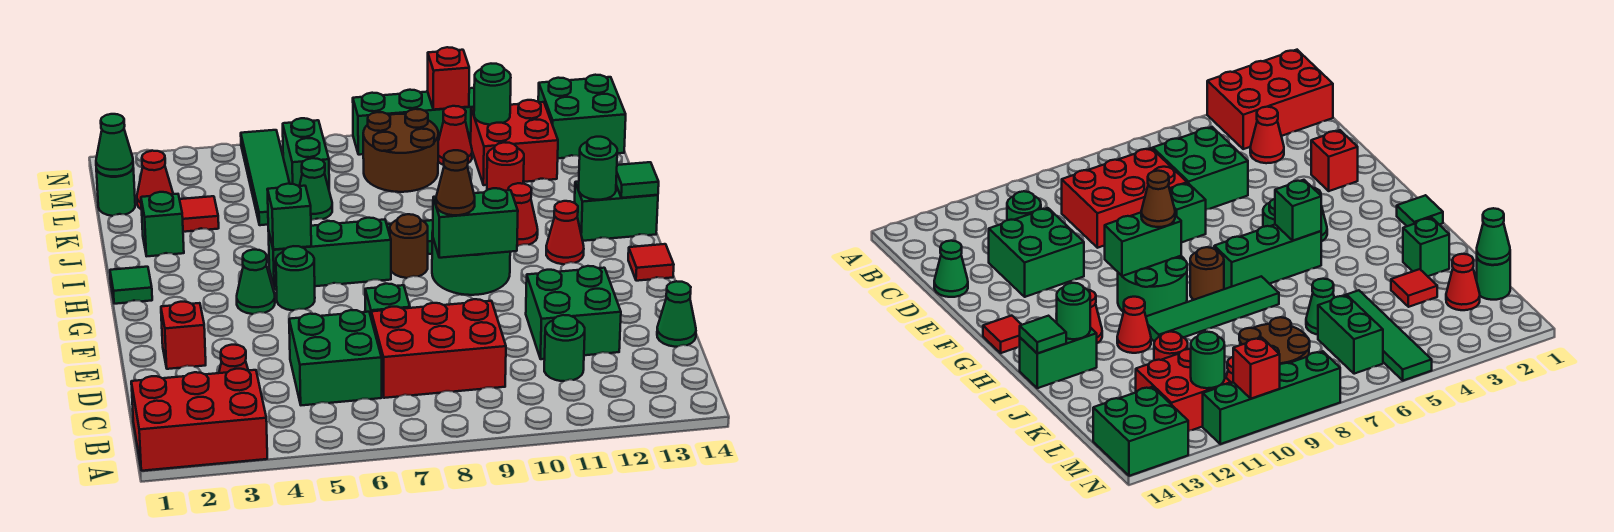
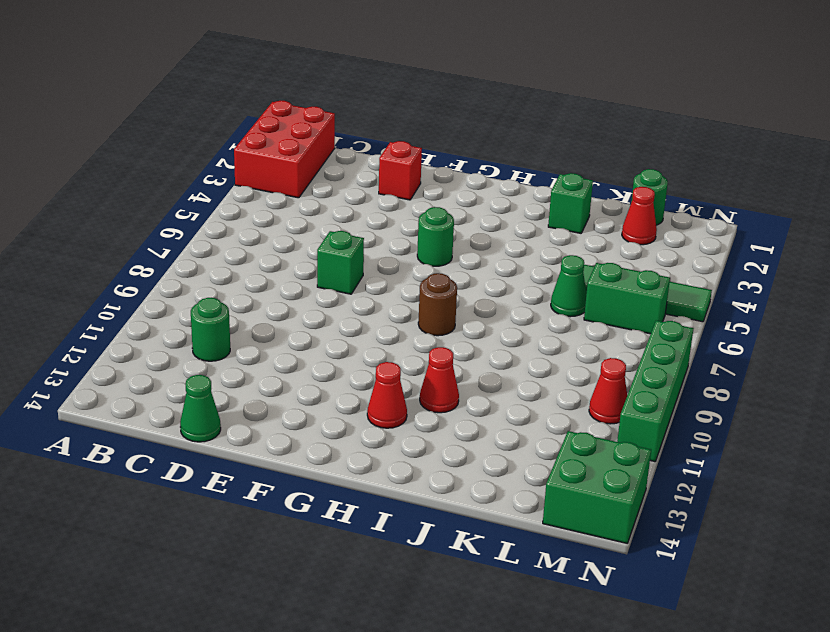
none -> red 1x1 cone [219,345,248,373]
none -> green 2x2 brick [289,310,382,405]
none -> red 2x3 brick [371,299,506,398]
none -> green 2x2 brick [526,266,621,359]

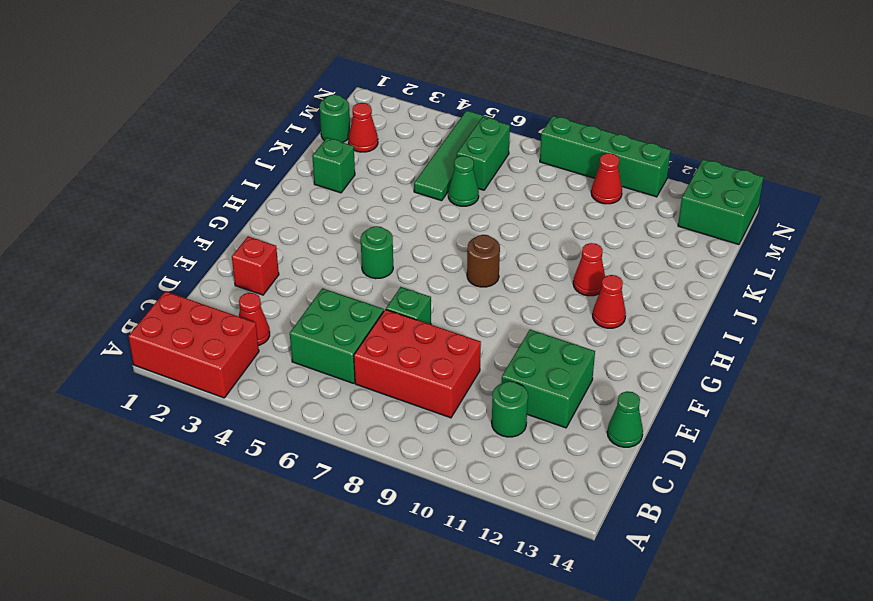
none -> green 1x1 cone [237,250,275,314]
none -> green 2x2 round brick [432,232,510,295]
none -> red 1x1 tile [628,244,674,281]
none -> green 1x1 tile [110,267,152,304]

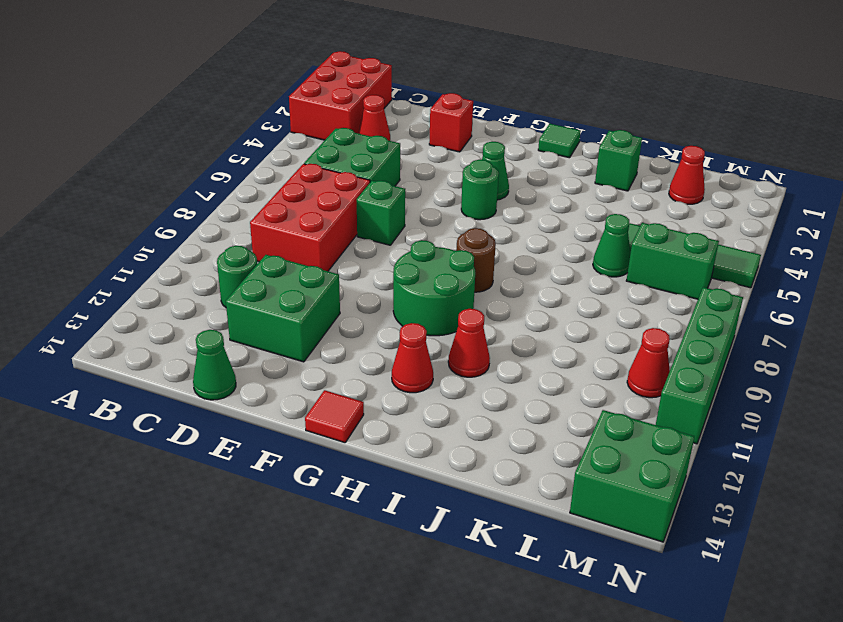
none -> green 1x3 brick [268,218,391,290]
none -> green 1x4 tile [1146,276,1279,342]
none -> green 1x2 brick [575,181,658,241]
none -> red 1x1 tile [180,196,219,232]

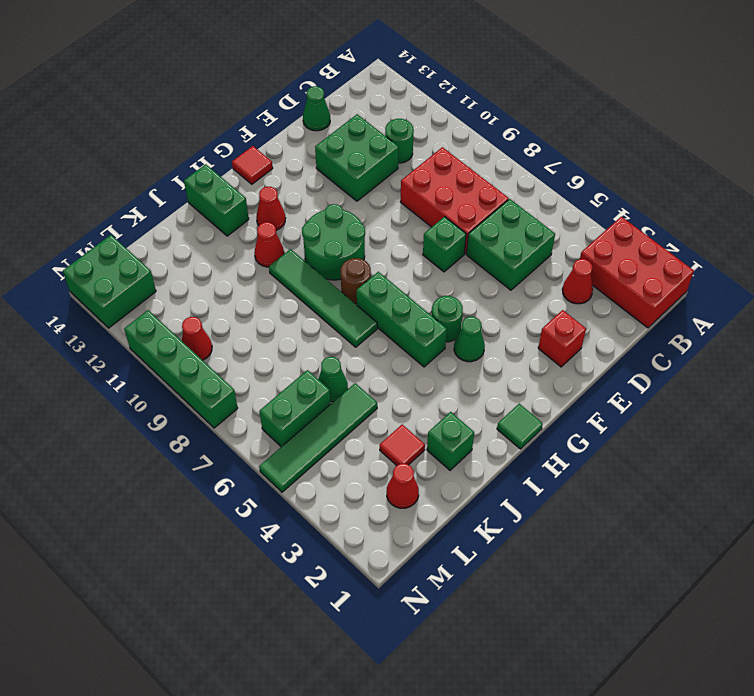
none -> red 1x1 round brick [487,142,524,191]
none -> green 1x1 round brick [96,168,135,216]
none -> brown 2x2 round brick [363,109,438,192]
none -> red 2x2 brick [471,100,558,185]

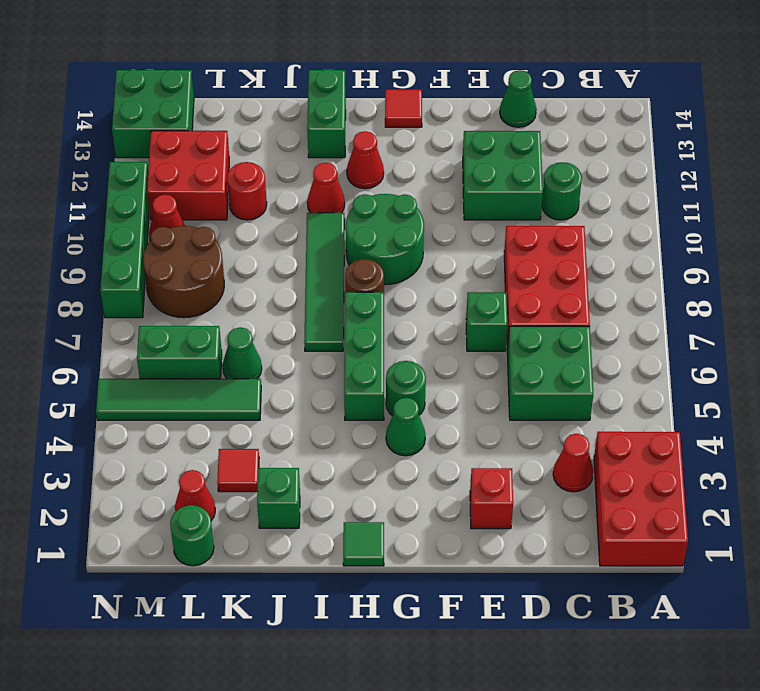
none -> green 1x2 brick [433,188,518,258]
none -> green 1x1 brick [267,184,311,250]
none -> green 1x1 round brick [579,137,617,200]
none -> green 1x1 tile [616,162,659,198]

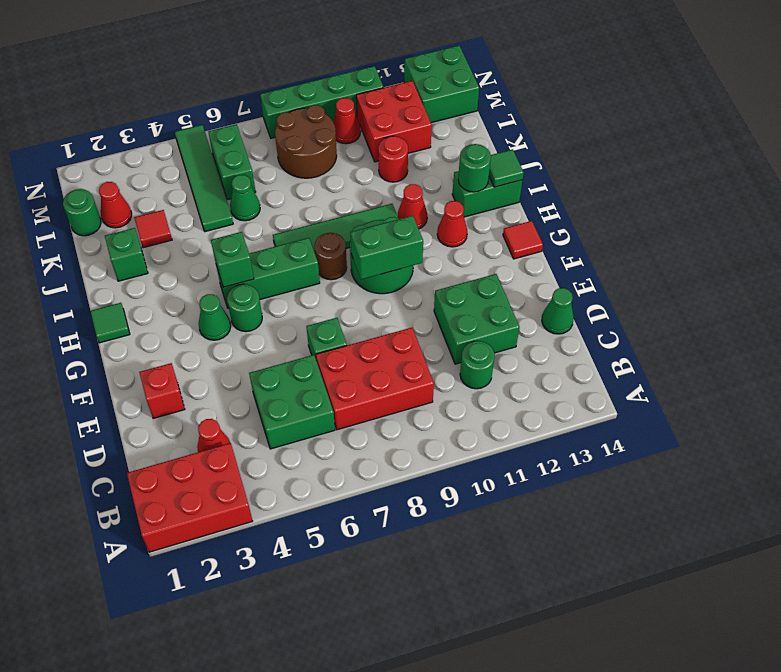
none -> green 1x1 cone [96,114,133,176]
none -> green 1x1 round brick [474,64,511,125]
none -> red 1x1 brick [427,47,469,110]
none -> brown 1x1 cone [436,150,475,215]

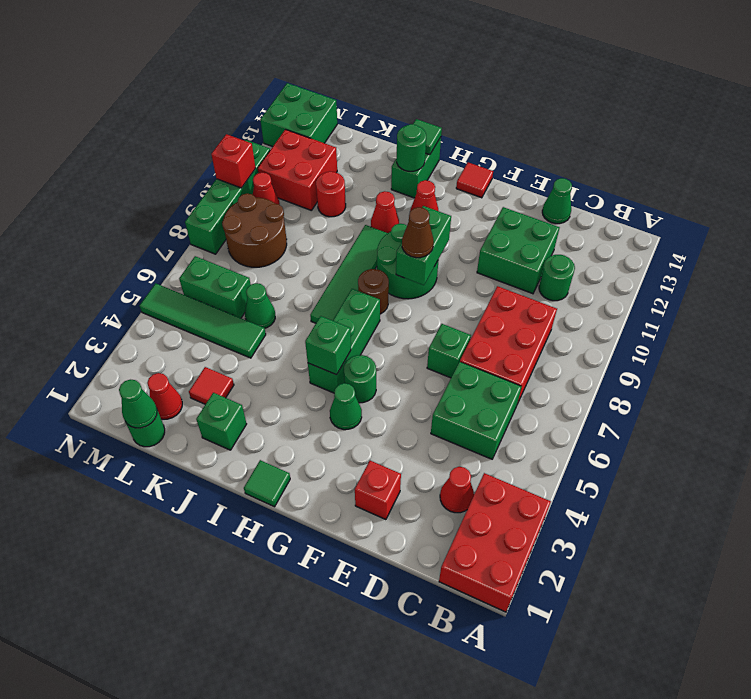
none -> green 1x1 round brick [474,64,511,125]

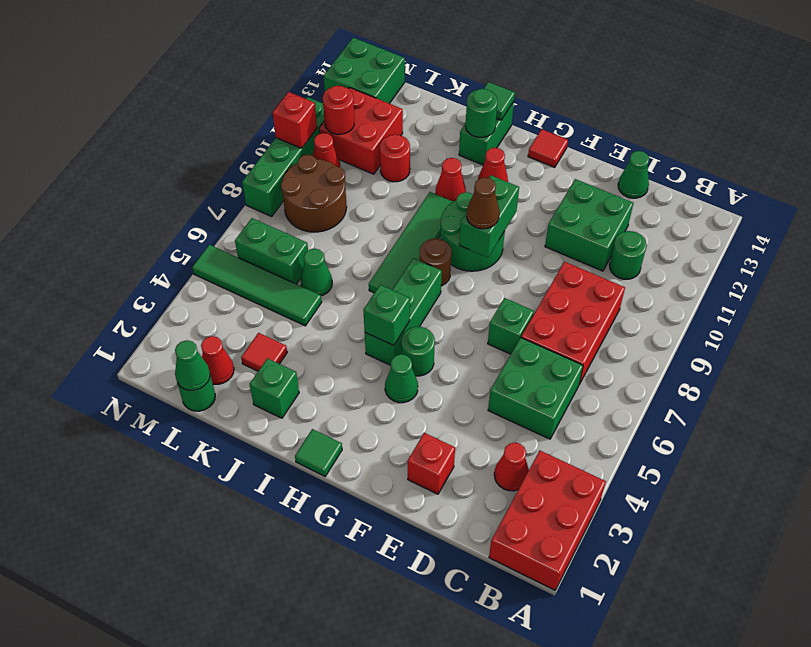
red 1x1 round brick [323,86,354,134] -> green 1x1 round brick [474,64,511,125]

